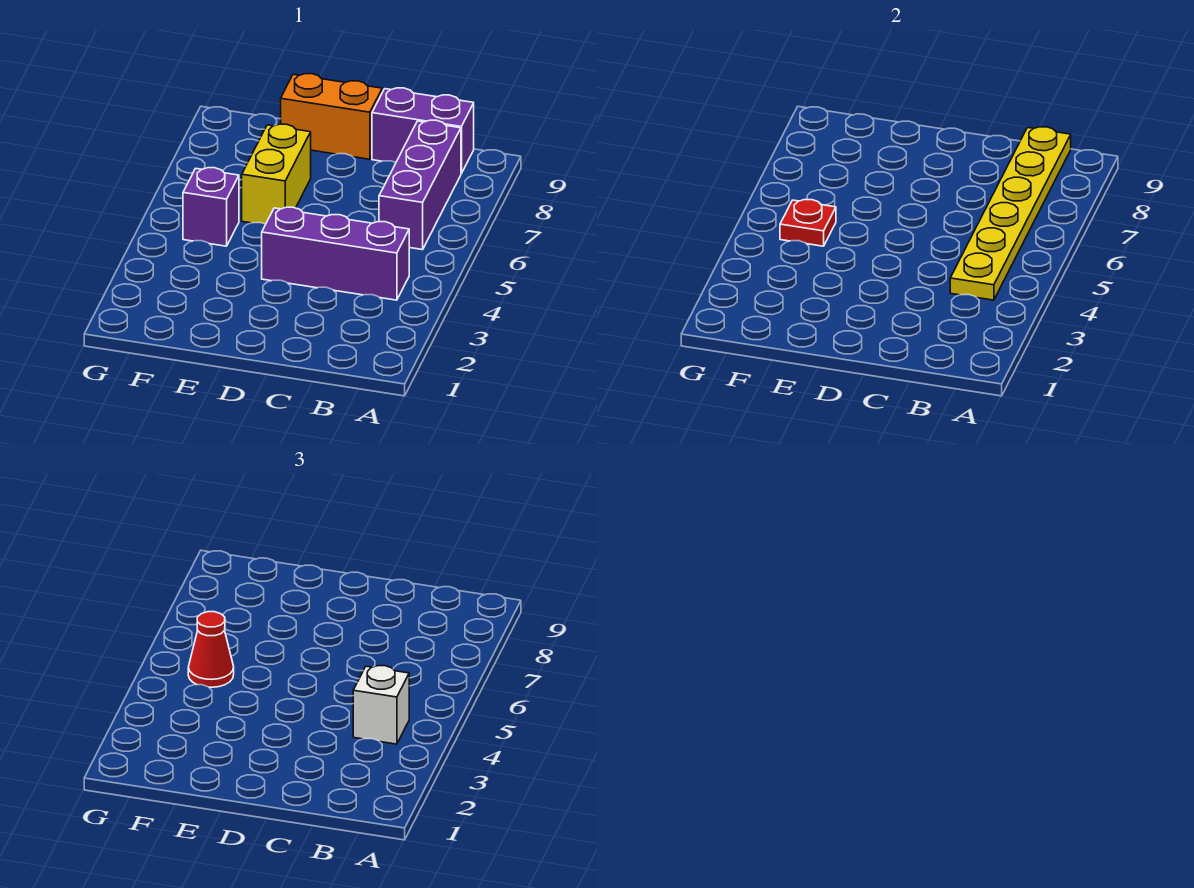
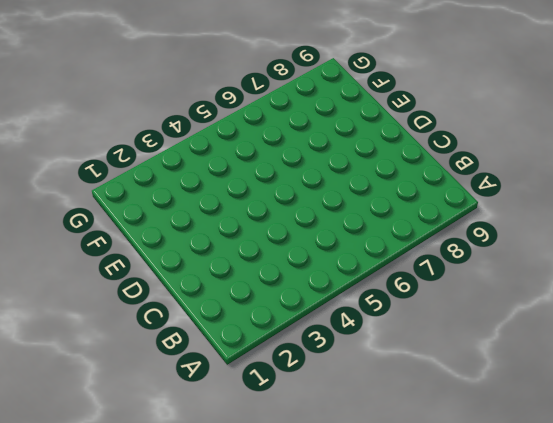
none -> purple 1x3 brick [262,207,409,300]
none -> purple 1x3 brick [379,120,461,250]

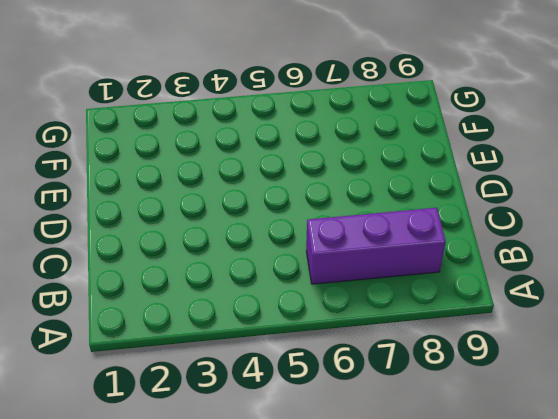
none -> purple 1x3 brick [262,207,409,300]
none -> purple 1x2 brick [372,88,474,173]

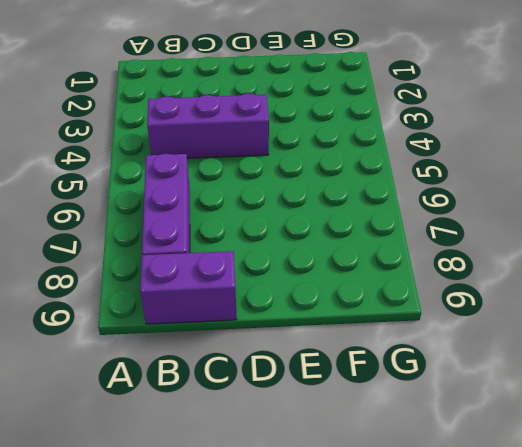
none -> orange 1x2 brick [281,74,382,159]
none -> yellow 1x2 brick [242,124,311,224]

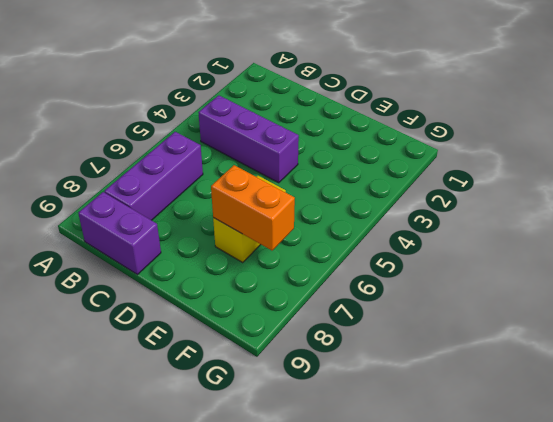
orange 1x2 brick [211,165,295,250] -> orange 1x2 brick moved to [281,74,382,159]
none -> purple 1x1 brick [183,168,239,246]
none -> yellow 1x6 plate [950,127,1071,300]

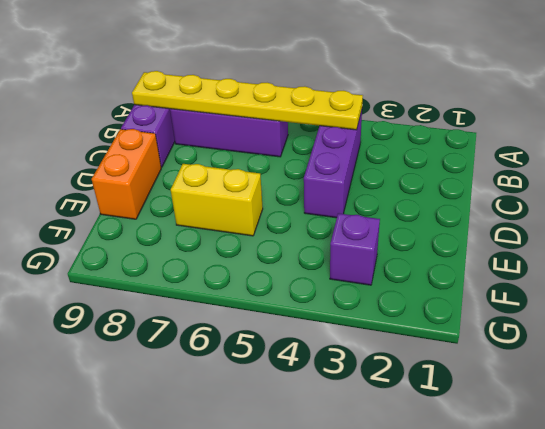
purple 1x1 brick [330,213,380,285] -> purple 1x1 brick moved to [183,168,239,246]
none -> red 1x1 plate [780,200,836,246]
none -> white 1x1 brick [353,666,409,744]

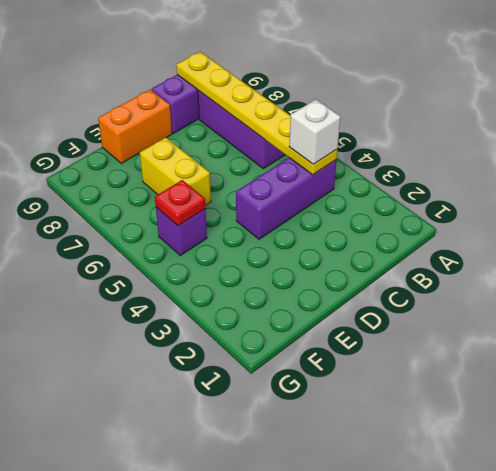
none -> red 1x1 cone [188,612,234,687]

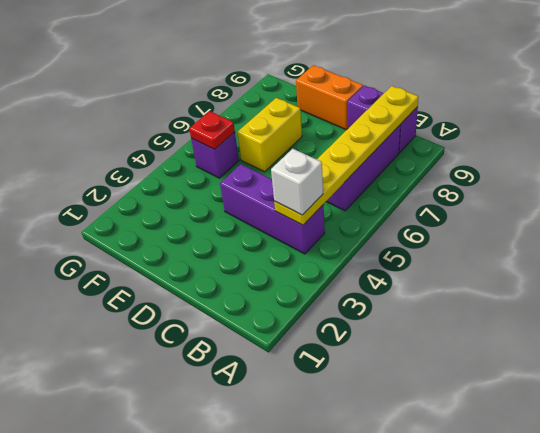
none -> red 1x1 cone [188,612,234,687]

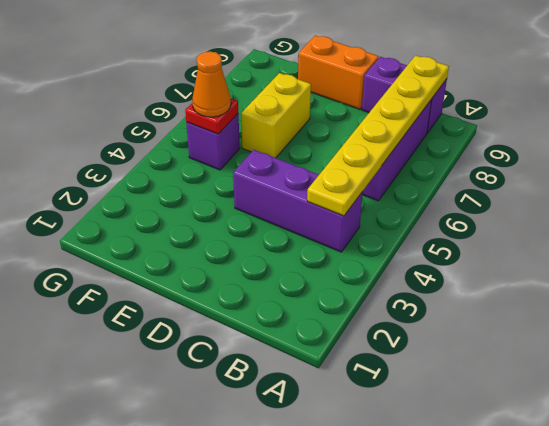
orange 1x1 cone [192,51,231,117] -> red 1x1 cone [188,612,234,687]
none -> white 1x1 brick [353,666,409,744]

